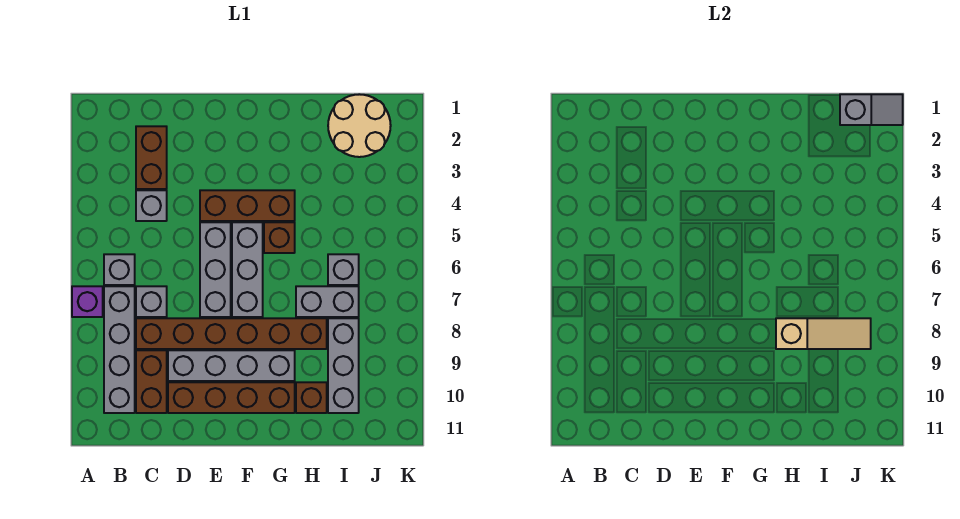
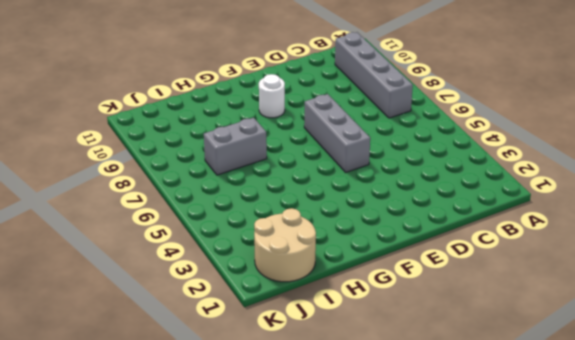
white 1x1 round brick [259,74,285,118] -> grey 1x4 brick [168,350,295,381]
none -> purple 1x1 brick [72,286,103,317]
none -> grey 1x1 brick [104,254,135,285]
none -> brown 1x2 brick [136,126,167,189]

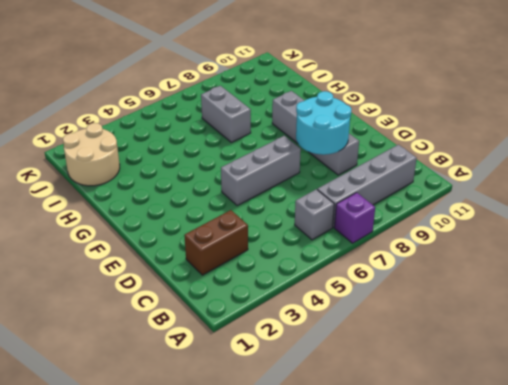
cyan 2x2 round brick [296,91,352,155] -> none
none -> grey 1x1 brick [136,190,167,221]
none -> grey 1x1 brick [136,286,167,317]
none -> brown 1x6 brick [136,318,327,349]

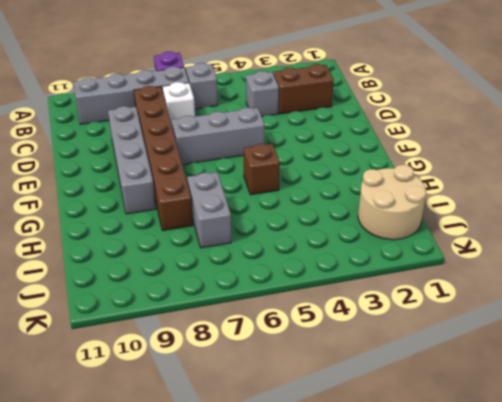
white 1x1 brick [162,82,195,125] -> grey 1x1 brick [136,286,167,317]
none -> brown 1x2 brick [136,350,167,413]
none -> brown 1x4 brick [168,382,295,413]
none -> brown 1x3 brick [200,190,295,221]

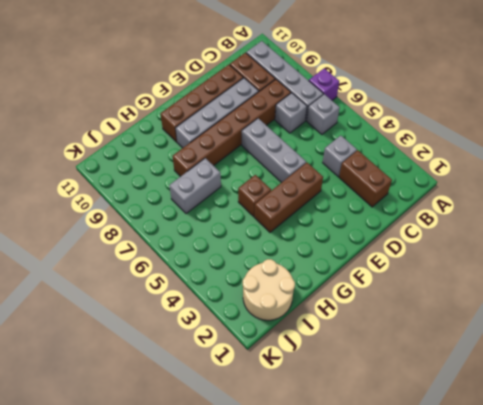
none -> grey 1x3 brick [232,222,263,317]
none -> brown 1x1 brick [296,382,327,413]
none -> grey 1x1 brick [328,254,359,285]

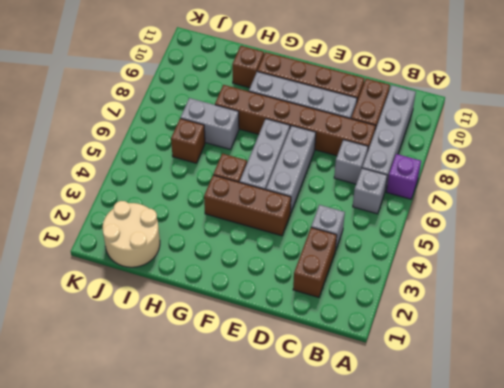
brown 1x1 brick [171,118,205,163] -> grey 1x1 brick [328,254,359,285]
none -> grey 1x3 brick [328,318,359,413]
none -> tan 1x3 slope [776,318,871,349]
none -> grey 1x2 slope [840,94,903,125]

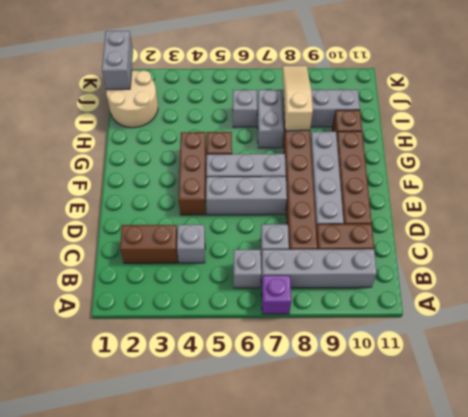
grey 1x2 brick [102,31,133,89] -> grey 1x2 slope [840,94,903,125]

